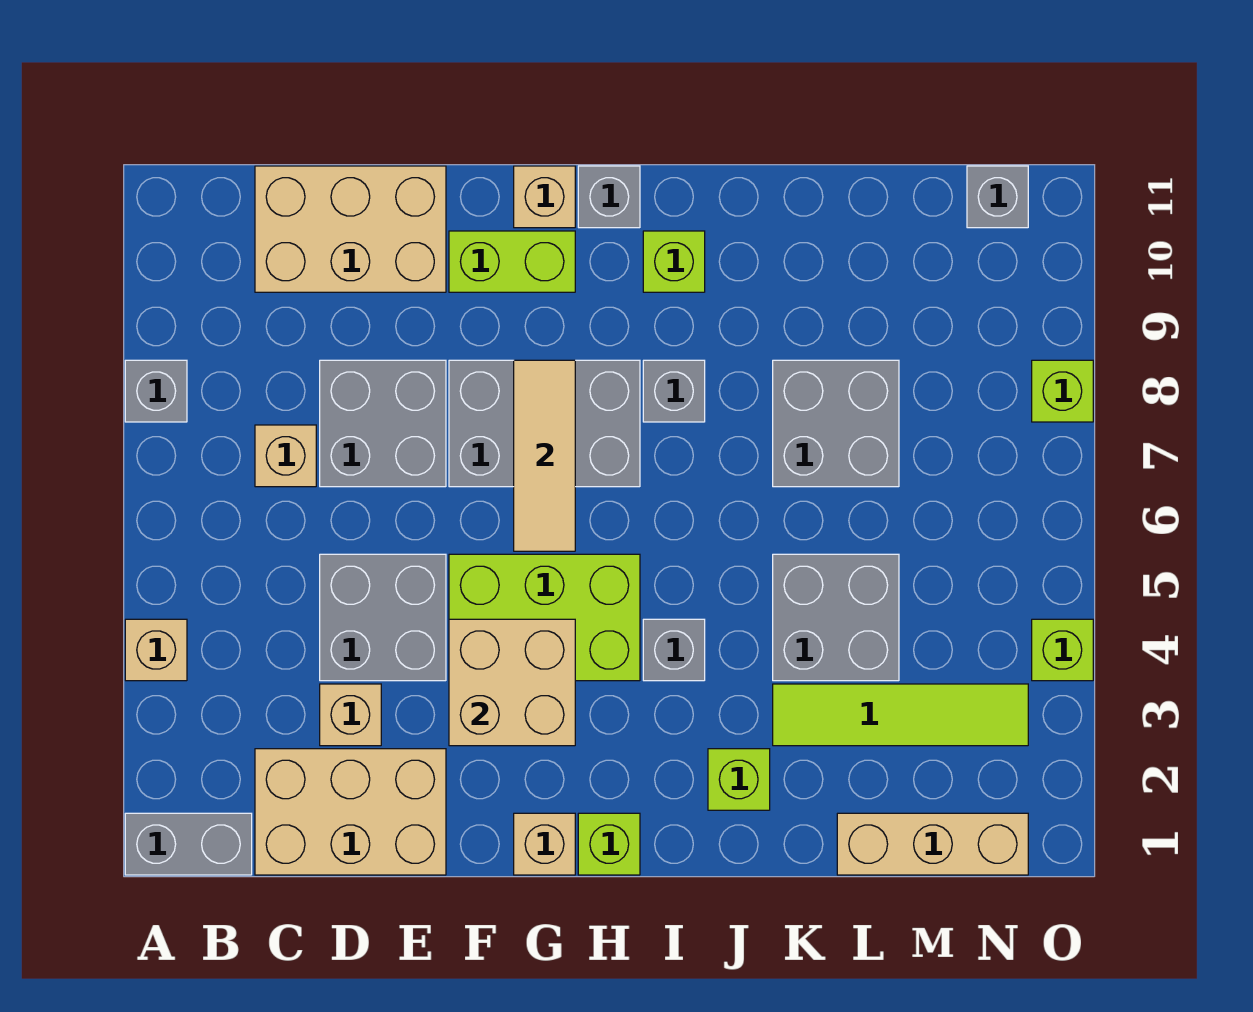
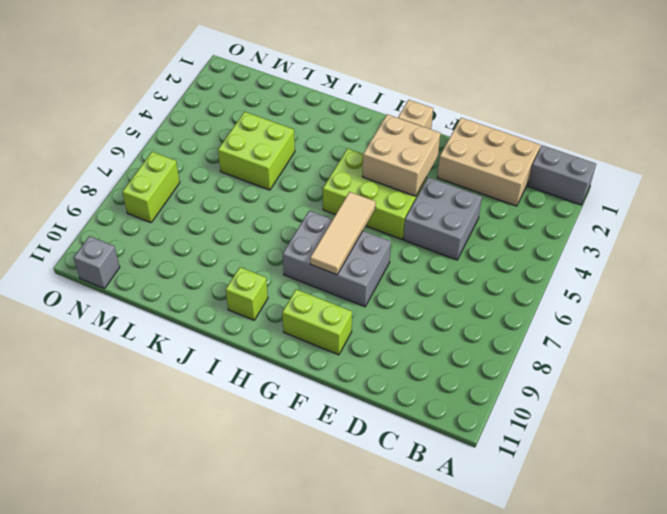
lime 2x2 brick [218,112,295,190] -> grey 2x2 brick [773,554,899,681]
lime 1x2 brick [122,152,180,223] -> none
none -> tan 1x1 brick [125,619,187,681]
none -> grey 1x1 brick [125,360,187,422]
none -> tan 1x1 brick [255,425,316,487]

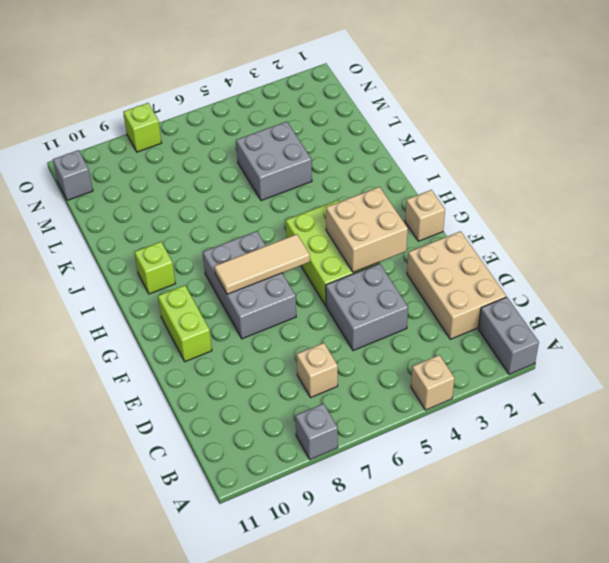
none -> tan 2x3 brick [255,166,446,292]
none -> tan 1x1 brick [320,684,381,746]
none -> grey 2x2 brick [320,360,446,487]

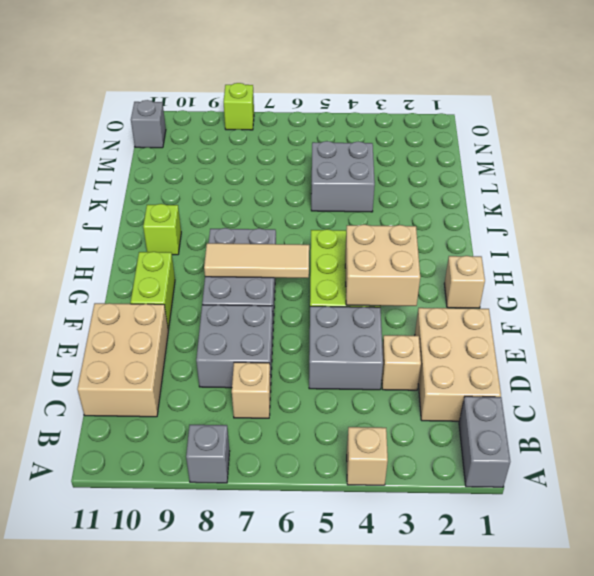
none -> tan 1x1 brick [514,166,575,228]
none -> lime 1x1 brick [578,813,640,875]
none -> grey 1x1 brick [578,166,640,228]

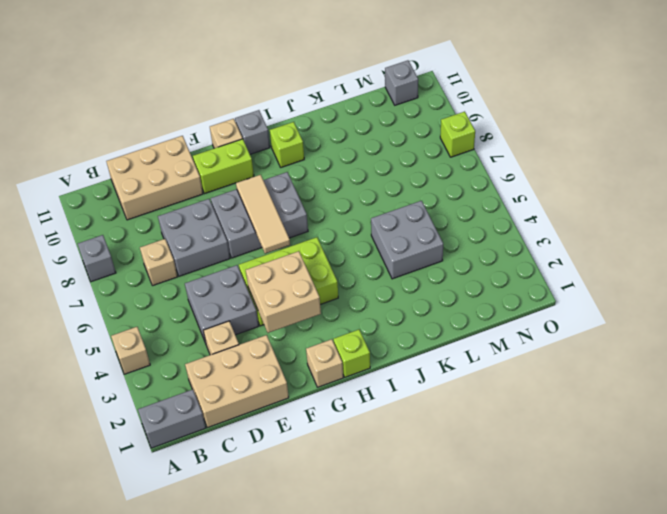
none -> grey 1x1 brick [643,619,705,681]
none -> grey 1x1 brick [643,360,705,422]
none -> lime 1x1 brick [708,749,770,810]

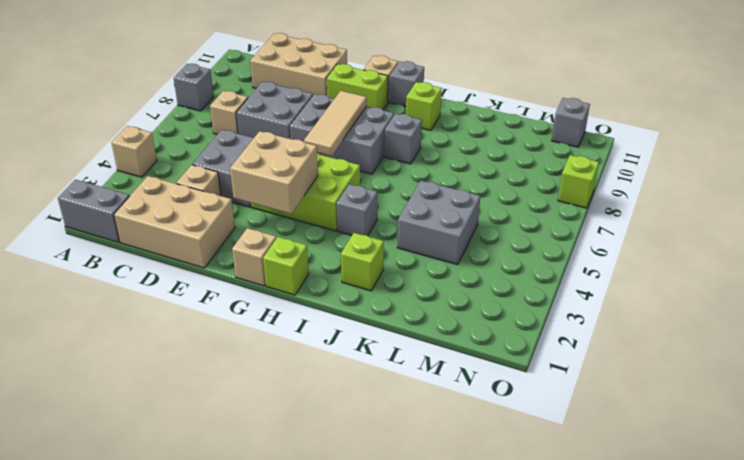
none -> lime 1x4 tile [773,684,1028,746]
none -> grey 2x2 brick [773,360,899,487]
none -> tan 1x3 brick [837,813,1028,875]

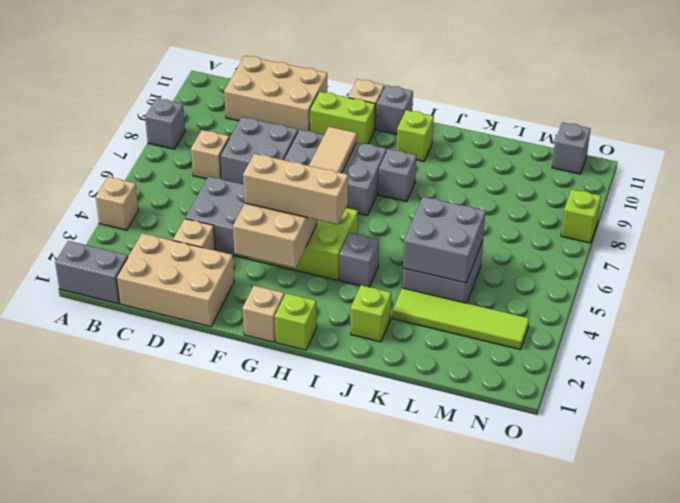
tan 1x3 brick [243,154,348,225] -> tan 1x3 brick moved to [837,813,1028,875]
grey 2x2 brick [403,197,485,283] -> grey 2x2 brick moved to [773,360,899,487]
none -> lime 1x1 brick [1032,619,1093,681]

